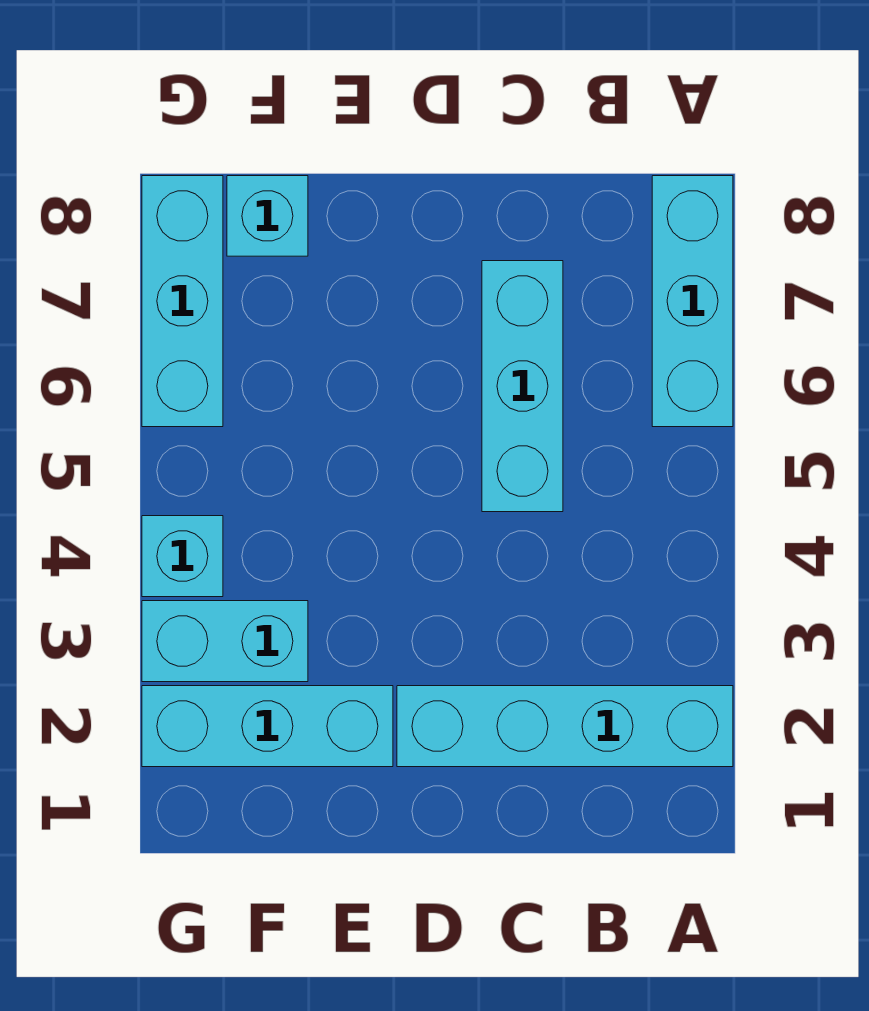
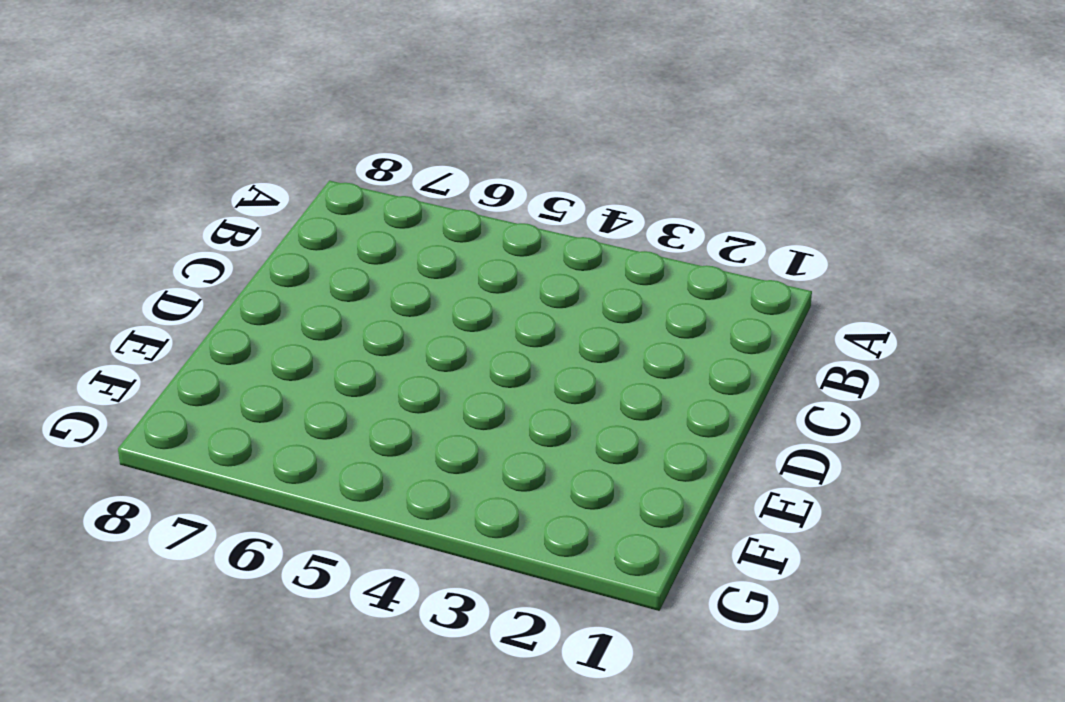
none -> cyan 1x4 brick [397,686,733,767]
none -> cyan 1x3 brick [652,176,733,427]

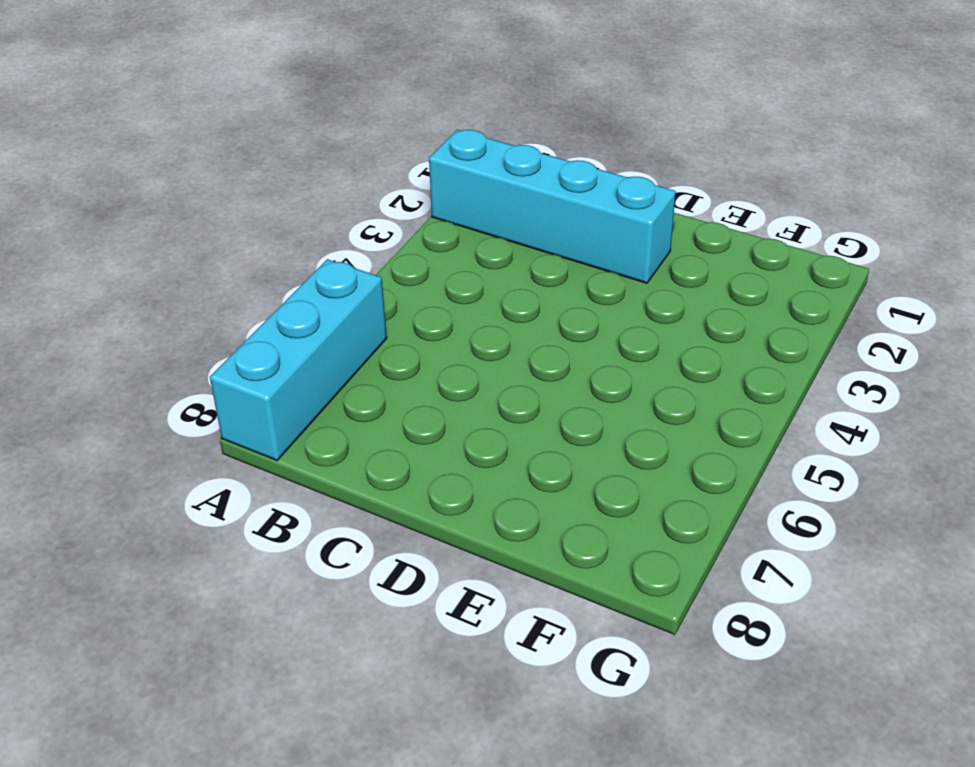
none -> cyan 1x3 brick [482,261,563,512]
none -> cyan 1x3 brick [142,686,393,767]

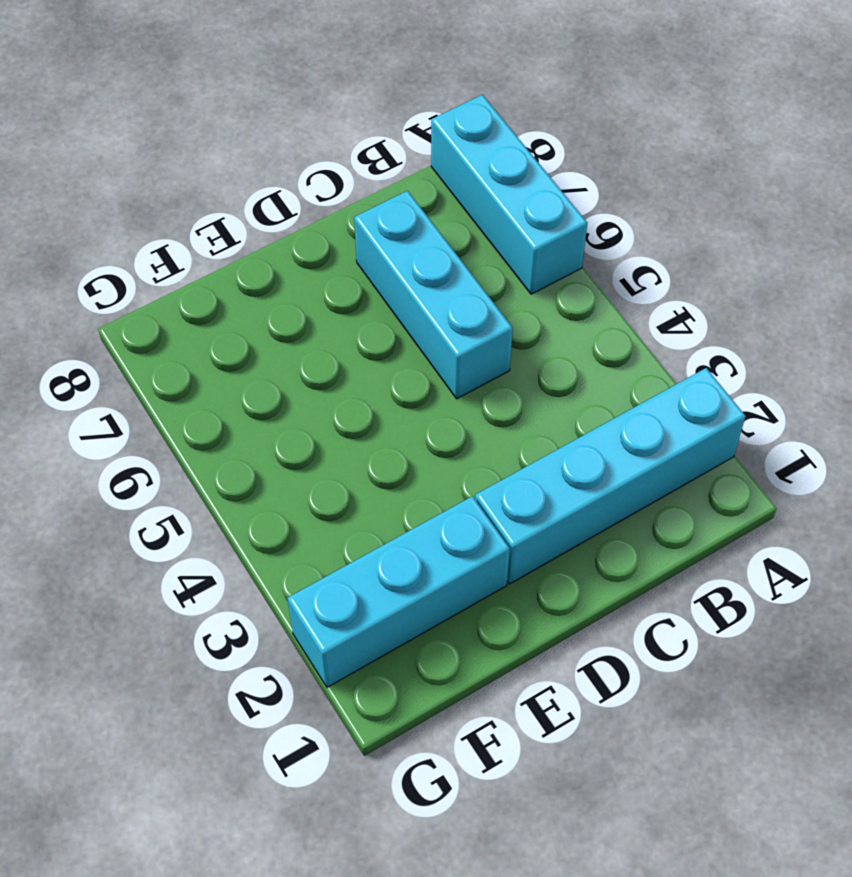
none -> cyan 1x2 brick [142,601,308,682]
none -> cyan 1x1 brick [227,176,308,256]

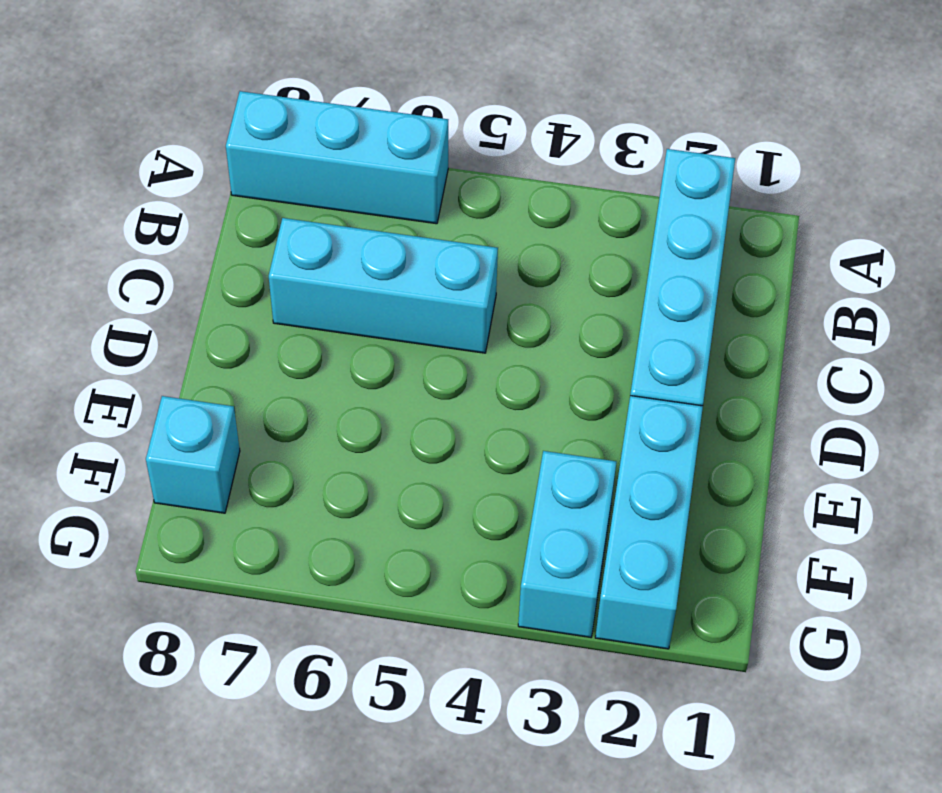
none -> cyan 1x1 brick [142,516,223,597]
none -> cyan 1x3 brick [142,176,223,427]

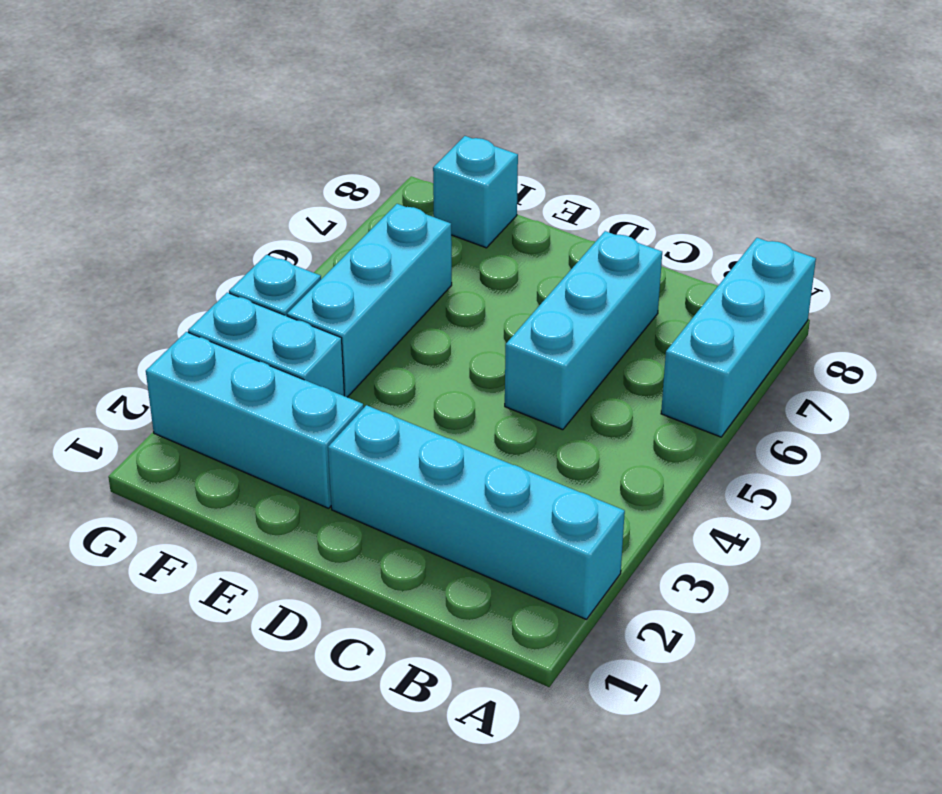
cyan 1x3 brick [287,204,452,397] -> cyan 1x3 brick moved to [142,176,223,427]

